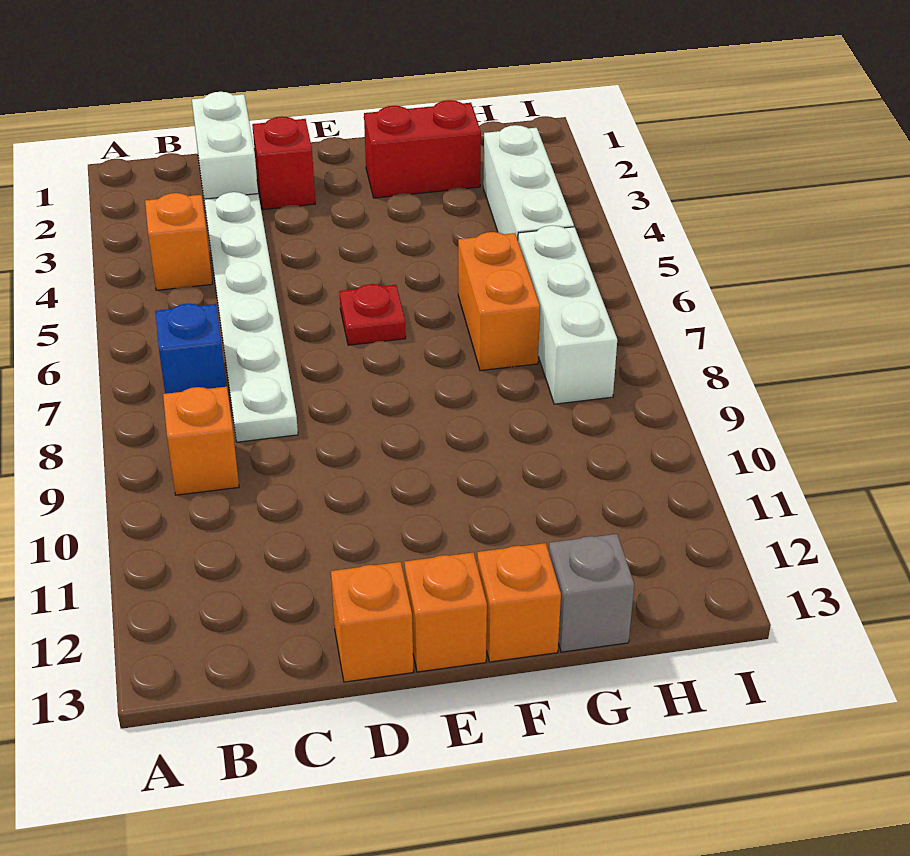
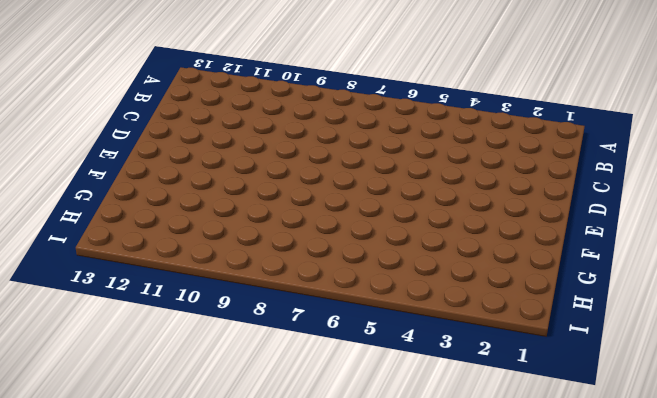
none -> orange 1x1 brick [145,193,212,290]
none -> blue 1x1 brick [155,304,226,394]
none -> orange 1x1 brick [163,387,239,495]

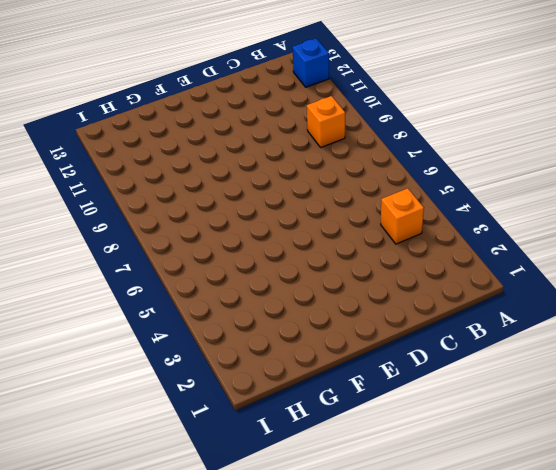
blue 1x1 brick [293,38,329,87] -> blue 1x1 brick moved to [155,304,226,394]
none -> white 1x2 brick [192,92,258,203]
none -> white 1x6 plate [204,192,298,442]
none -> red 1x1 brick [252,116,315,210]

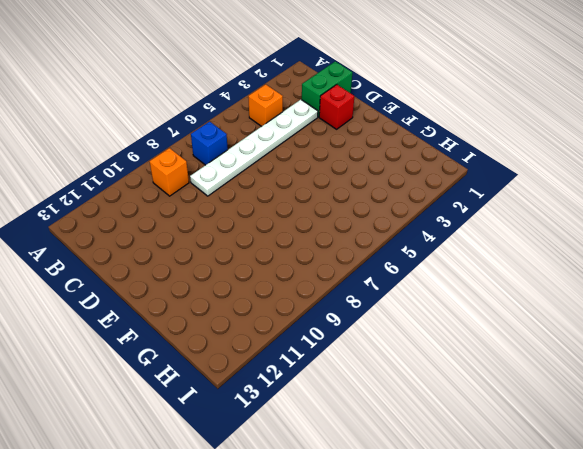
green 1x2 brick [302,61,352,117] -> white 1x2 brick [192,92,258,203]
none -> orange 1x1 brick [331,562,413,682]
none -> red 1x1 plate [339,284,406,345]
none -> orange 1x1 brick [404,552,487,672]

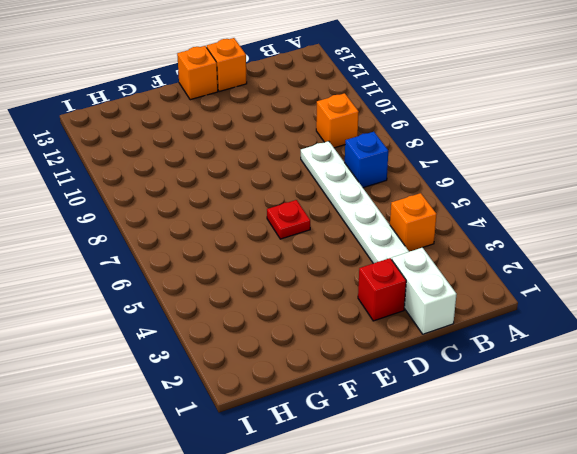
none -> red 1x2 brick [364,100,481,198]
none -> orange 1x1 brick [477,543,561,662]
none -> orange 1x2 brick [458,232,540,371]

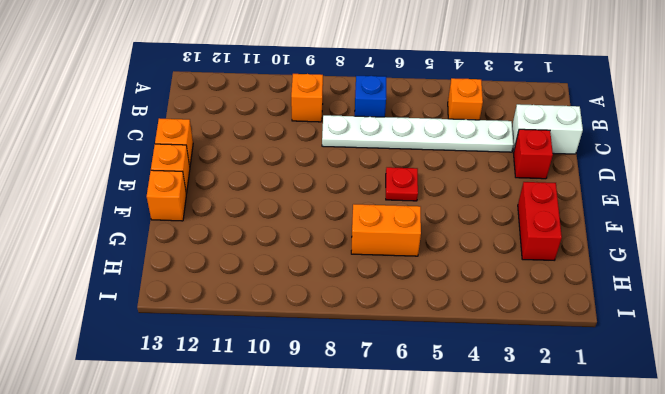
none -> grey 1x1 brick [549,534,634,652]
none -> white 1x3 brick [483,125,574,239]
none -> white 1x3 brick [518,225,617,404]

